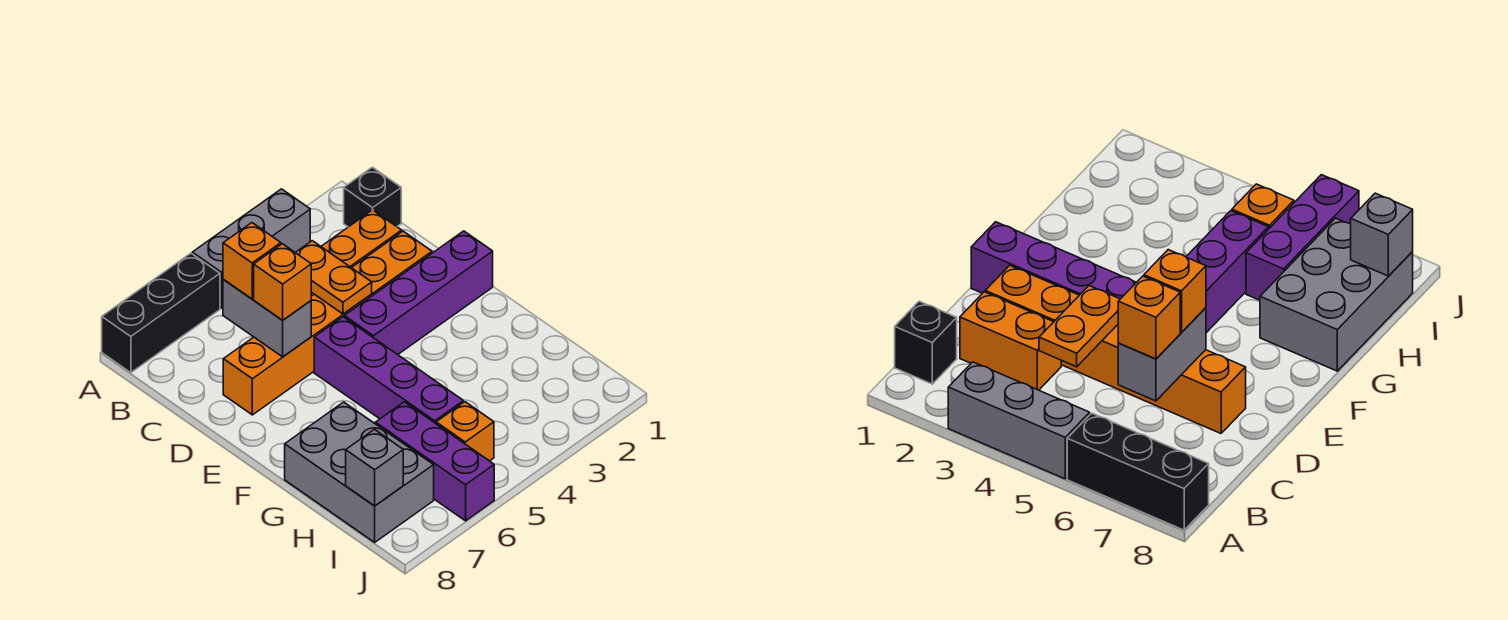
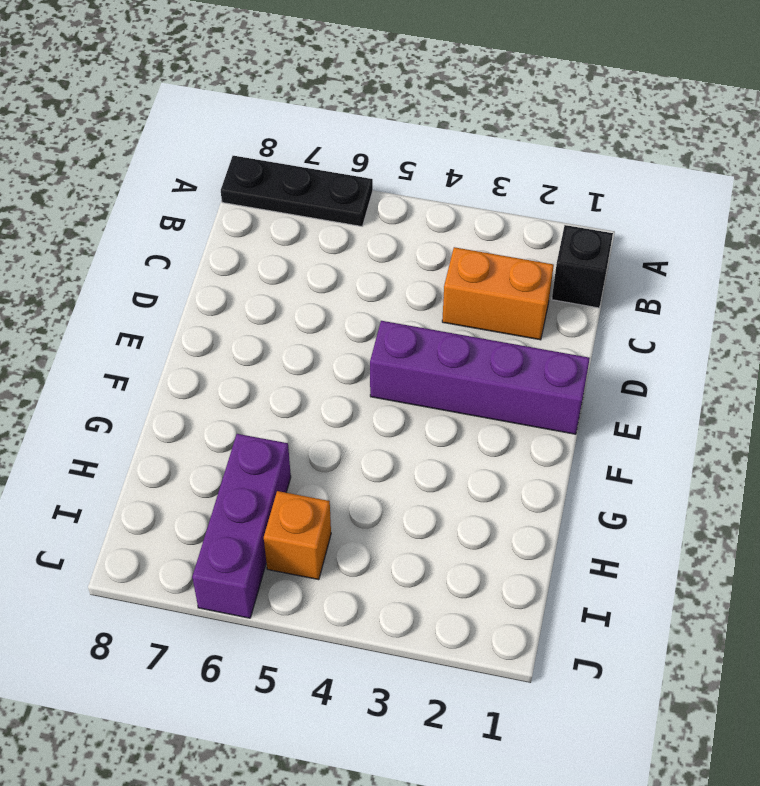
black 1x3 plate [221,156,373,226] -> black 1x3 brick [102,253,220,373]
none -> grey 1x3 brick [192,189,310,308]
none -> orange 1x6 brick [223,231,432,415]
none -> purple 1x4 brick [314,317,463,423]

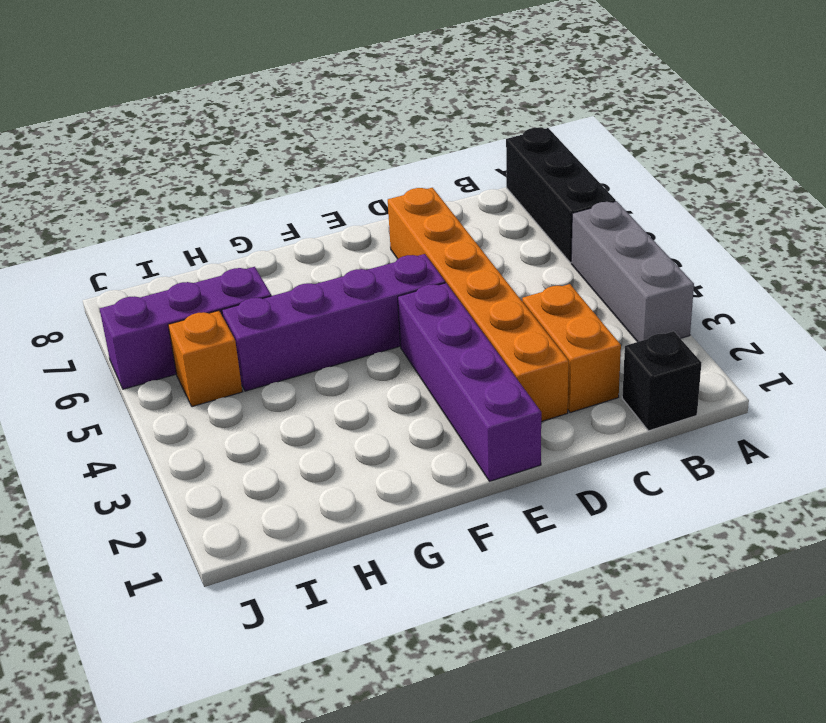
none -> grey 2x3 brick [285,402,434,542]
none -> orange 1x2 plate [296,241,372,314]
none -> grey 1x2 brick [223,280,311,357]

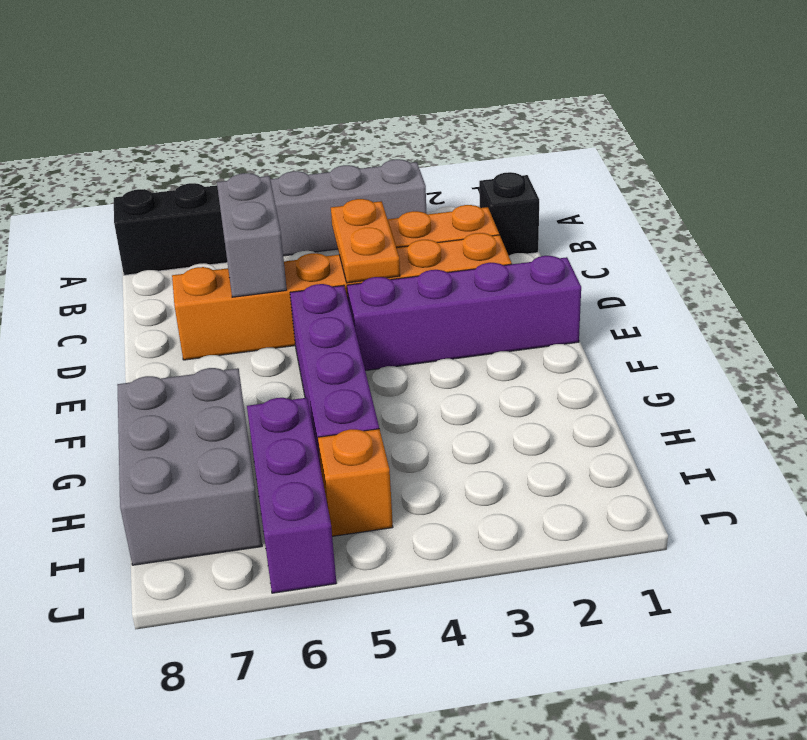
none -> grey 1x1 brick [346,429,403,506]
none -> orange 1x1 brick [223,223,281,299]
none -> orange 1x1 brick [254,244,311,320]

